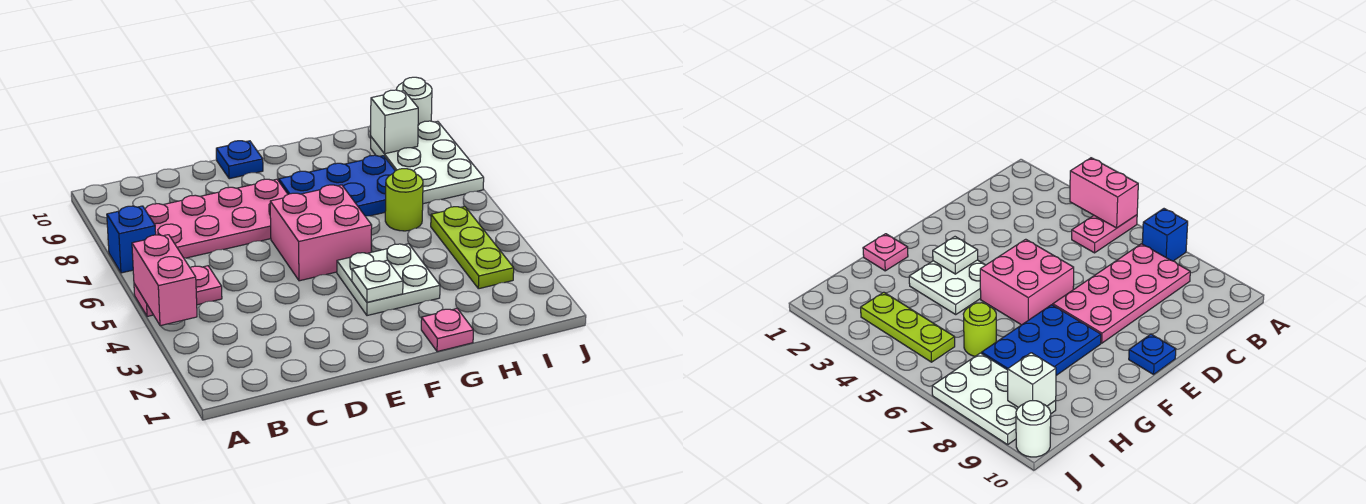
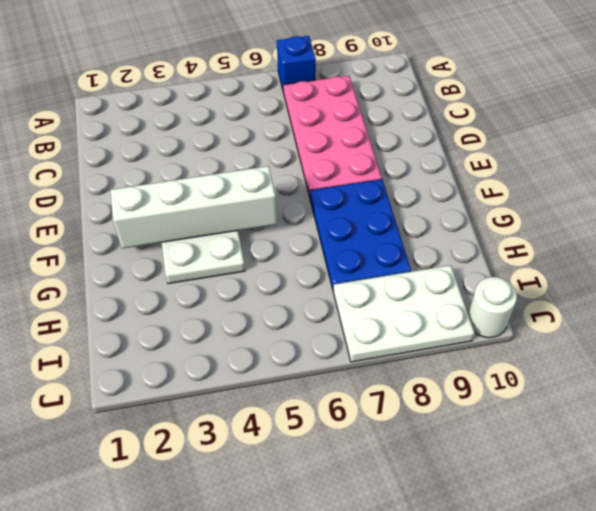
white 1x4 brick [110,166,277,248] -> white 1x1 plate [352,260,403,302]
none -> pink 1x2 plate [134,266,222,316]
none -> pink 2x2 brick [270,185,372,281]
none -> blue 1x1 plate [216,141,263,179]

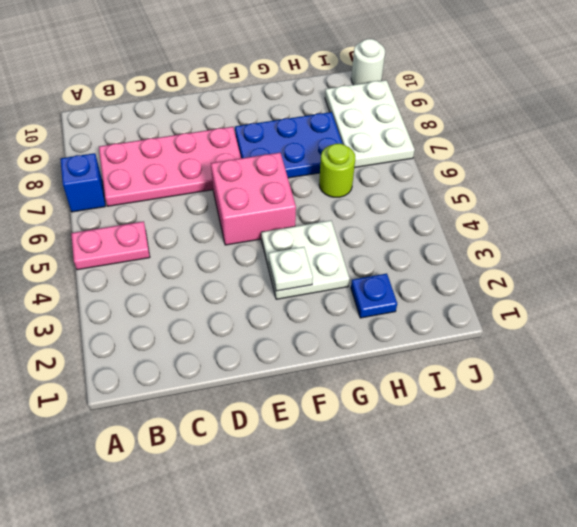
blue 1x1 plate [351,274,397,318] -> blue 1x1 plate moved to [216,141,263,179]
none -> pink 1x1 plate [421,309,473,352]
none -> lime 1x3 plate [431,206,514,289]
none -> pink 1x2 brick [132,235,197,326]

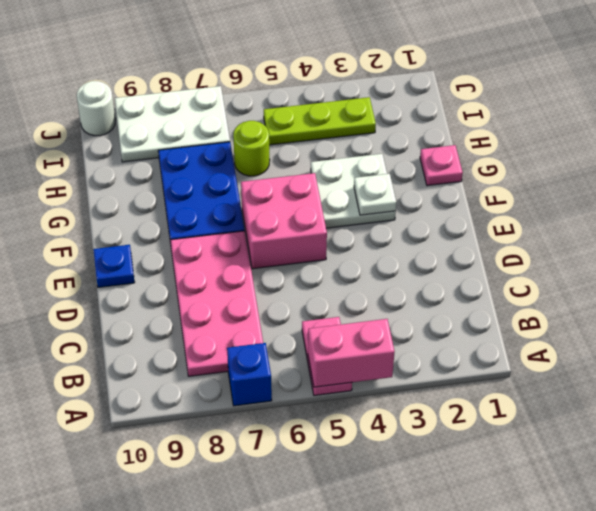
none -> white 1x1 brick [371,90,418,154]

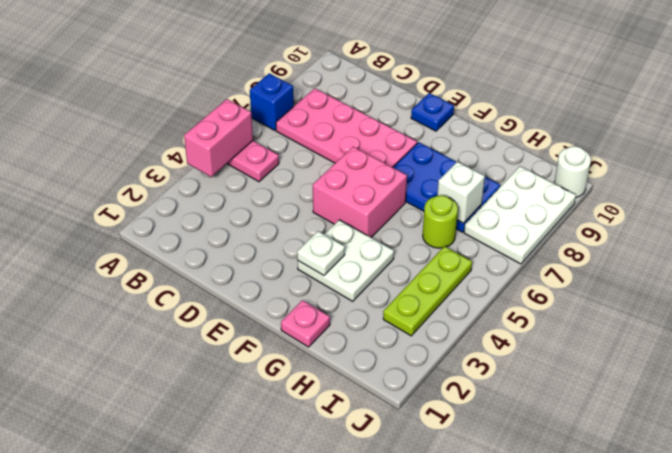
white 1x1 brick [437,162,485,223] -> white 1x1 brick moved to [371,90,418,154]

